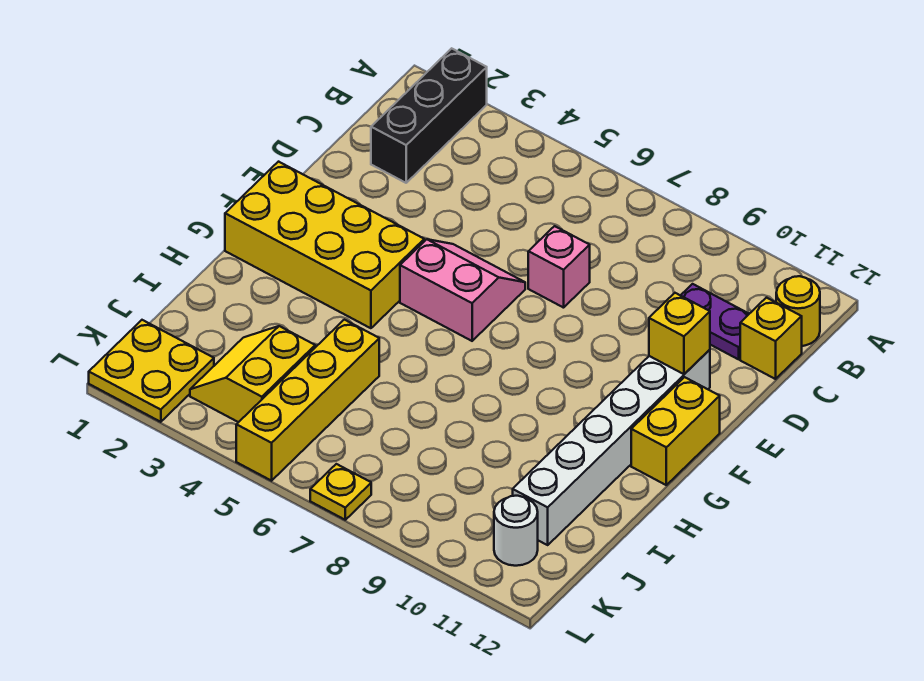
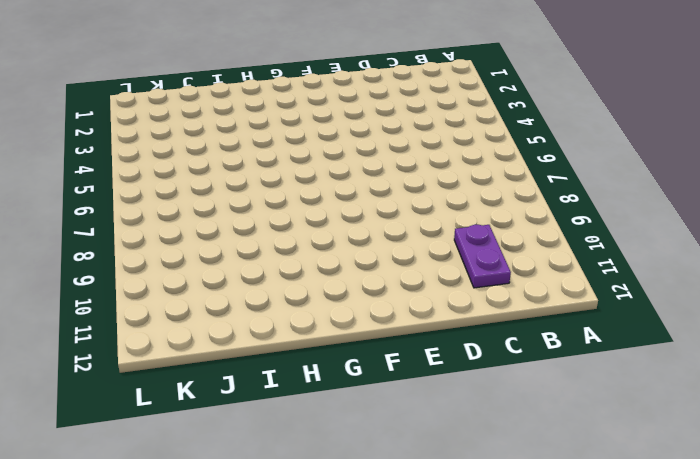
none -> black 1x3 brick [371,48,487,183]
none -> yellow 1x1 round brick [776,276,820,346]
none -> yellow 1x1 brick [740,298,802,379]

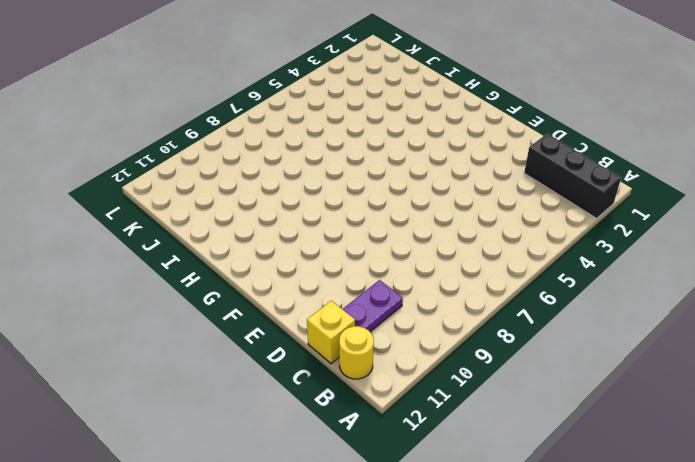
none -> pink 1x1 brick [528,226,590,308]
none -> pink 2x2 slope [400,239,525,341]
none -> white 1x6 brick [513,350,710,545]

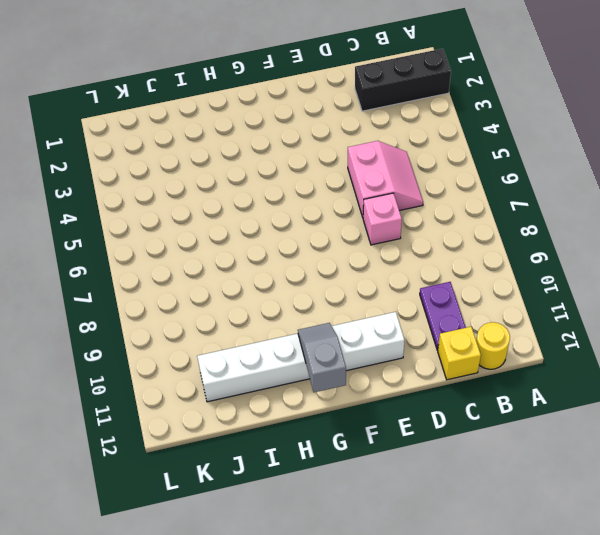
pink 2x2 slope [348,141,423,217] -> pink 2x2 slope moved to [400,239,525,341]
grey 1x2 slope [298,323,346,392] -> none
none -> yellow 2x4 brick [225,162,424,328]
none -> yellow 1x2 brick [631,377,720,485]
none -> yellow 1x4 brick [236,320,379,481]

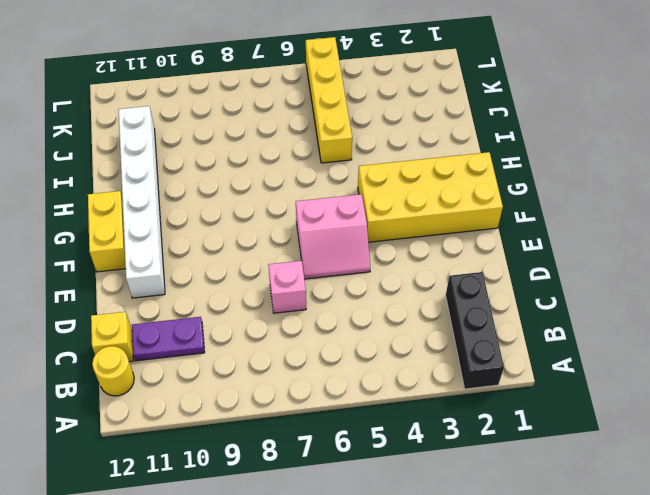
none -> yellow 2x2 slope [190,326,315,422]
none -> yellow 2x2 plate [89,320,214,422]
none -> white 1x1 round brick [494,496,538,566]

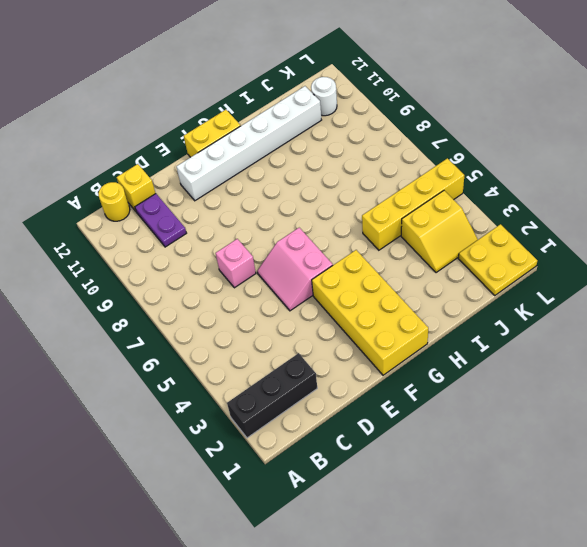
none -> yellow 1x1 plate [310,464,371,520]
none -> yellow 1x1 brick [649,293,710,374]

